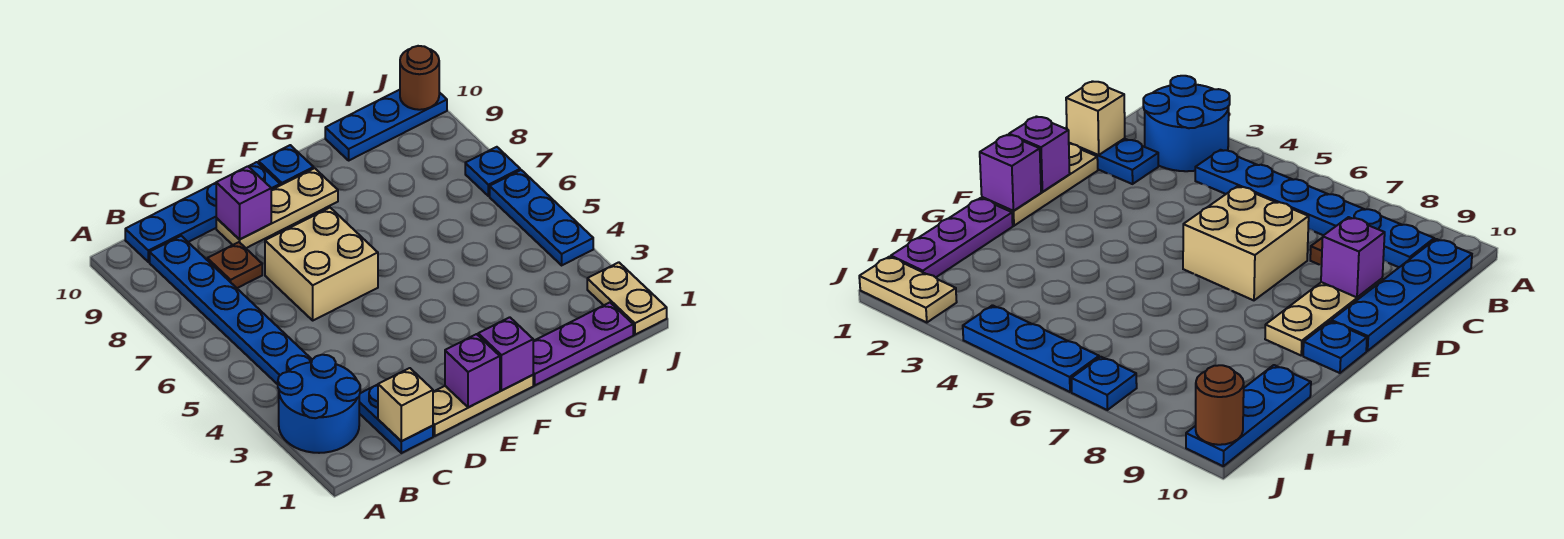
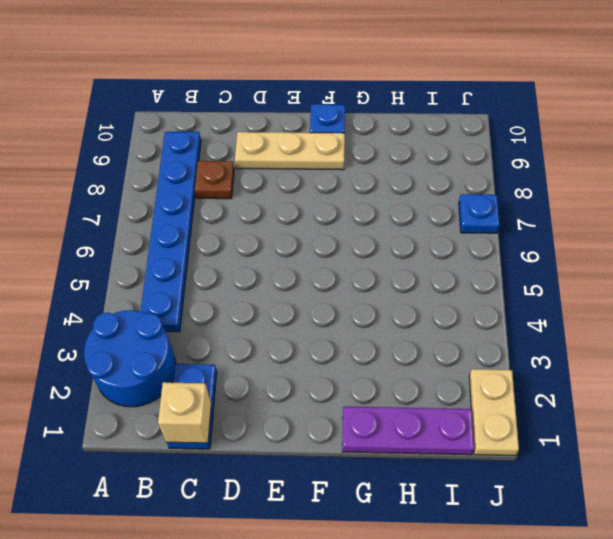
none -> blue 1x4 plate [125,162,280,262]
none -> tan 1x3 plate [433,375,533,436]
none -> tan 2x2 brick [265,208,378,320]

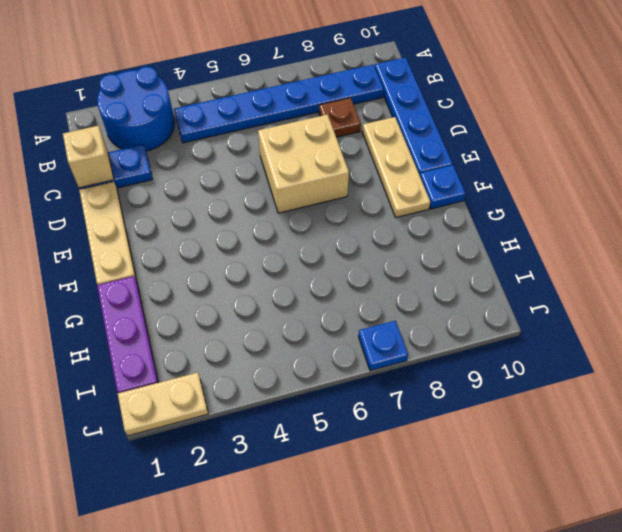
none -> blue 1x3 plate [325,90,447,160]
none -> blue 1x3 plate [490,170,593,265]
none -> purple 1x1 brick [216,166,271,240]

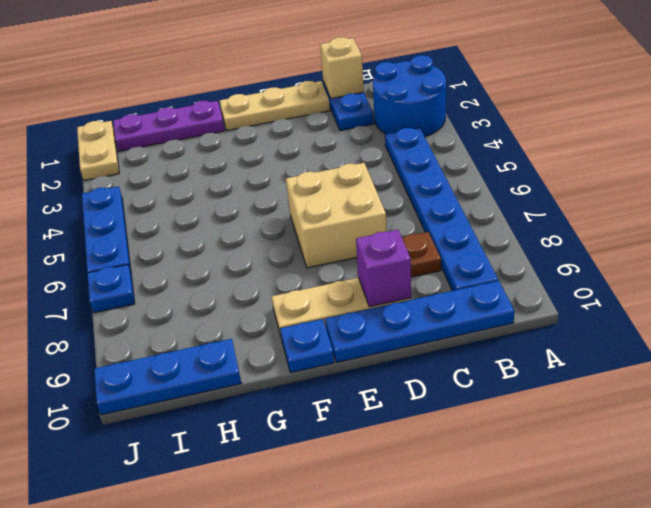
none -> purple 1x1 brick [445,334,500,408]
none -> purple 1x1 brick [478,317,533,390]
none -> brown 1x1 round brick [400,46,439,110]

